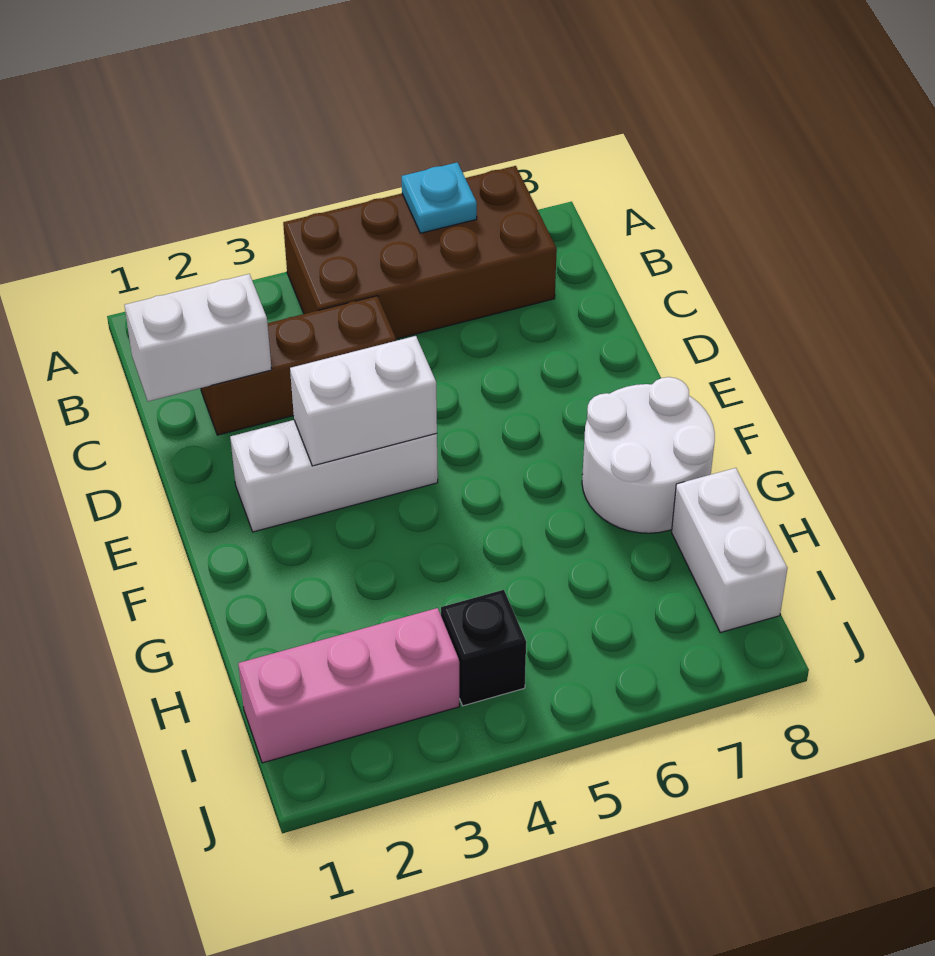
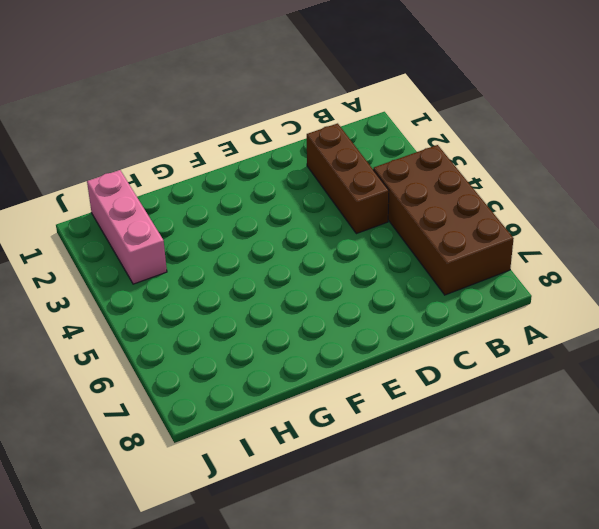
none -> white 1x3 brick [230,420,438,532]
none -> white 2x2 round brick [582,377,715,533]

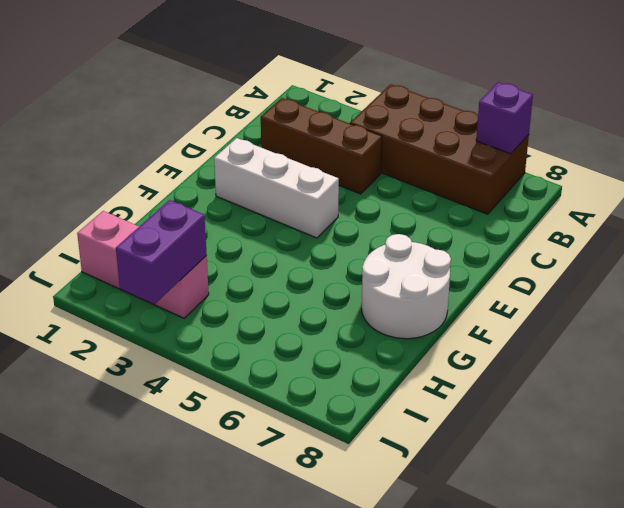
purple 1x1 brick [476,82,533,154] -> none
purple 1x2 brick [116,200,207,304] -> none
none -> white 1x2 brick [672,468,787,633]
none -> black 1x1 brick [441,590,526,706]

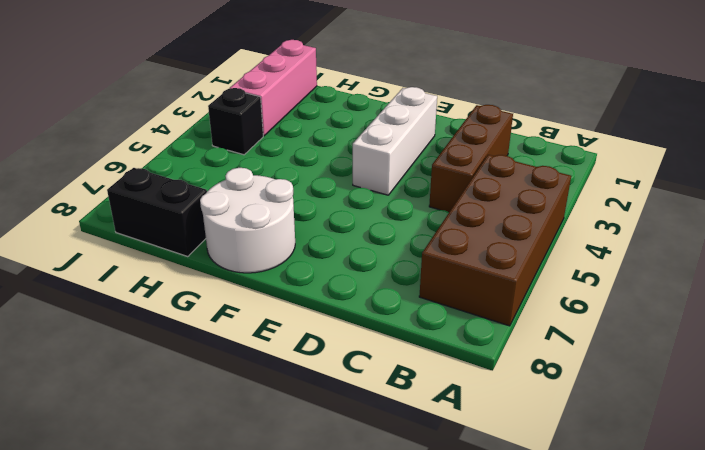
black 1x2 brick [107,168,207,257] -> white 1x2 brick [672,468,787,633]
none -> cyan 1x1 plate [402,162,477,233]
none -> white 1x2 brick [125,274,272,401]

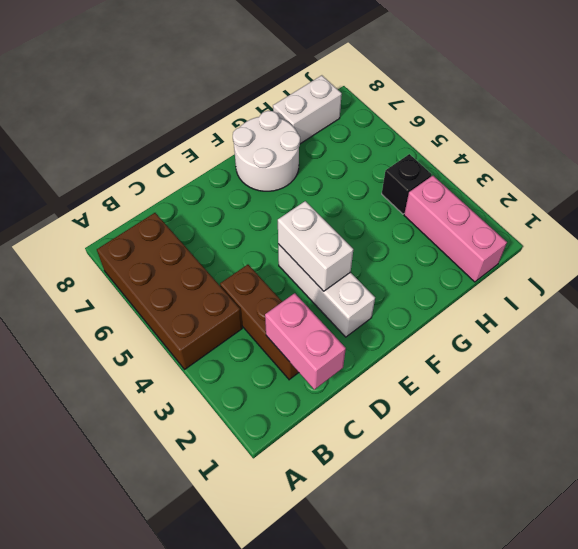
pink 1x2 brick [265,293,346,390] -> white 1x2 brick [125,274,272,401]
none -> cyan 1x1 plate [402,162,477,233]

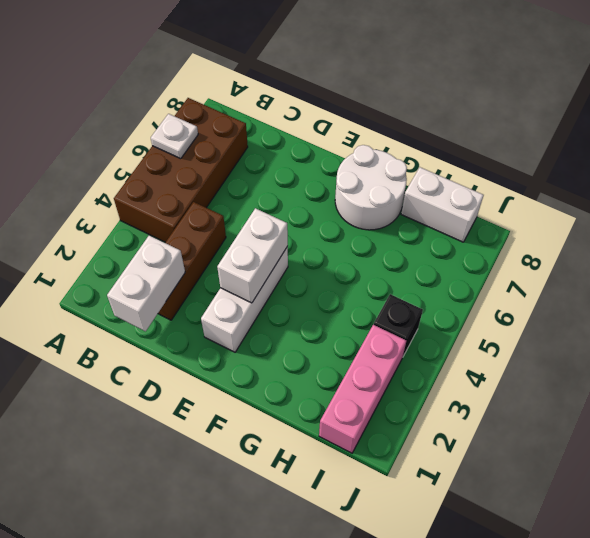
white 1x1 plate [151,114,198,159] -> cyan 1x1 plate [402,162,477,233]

